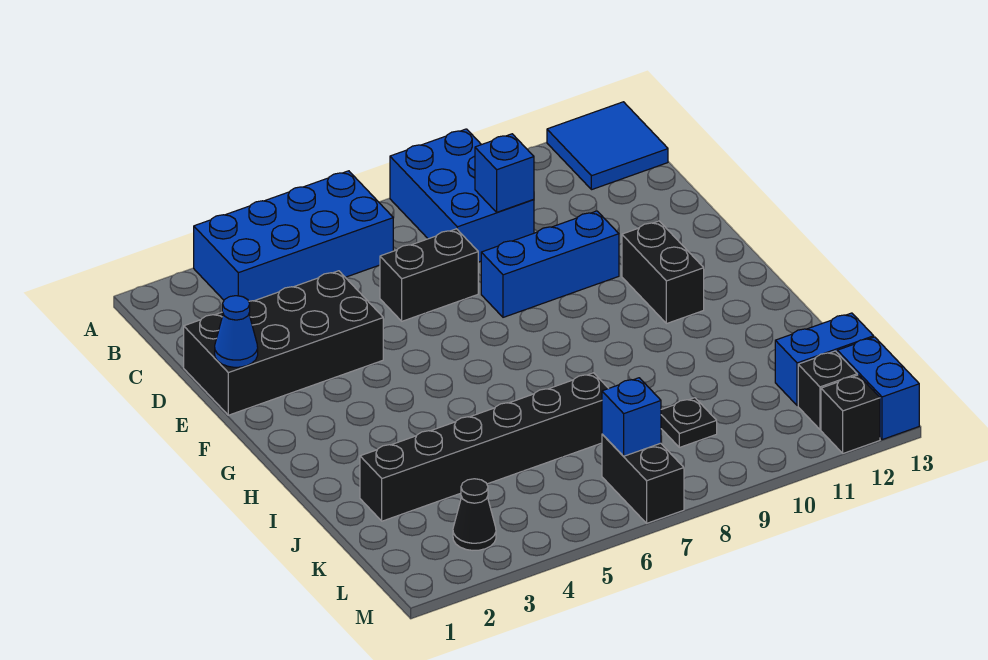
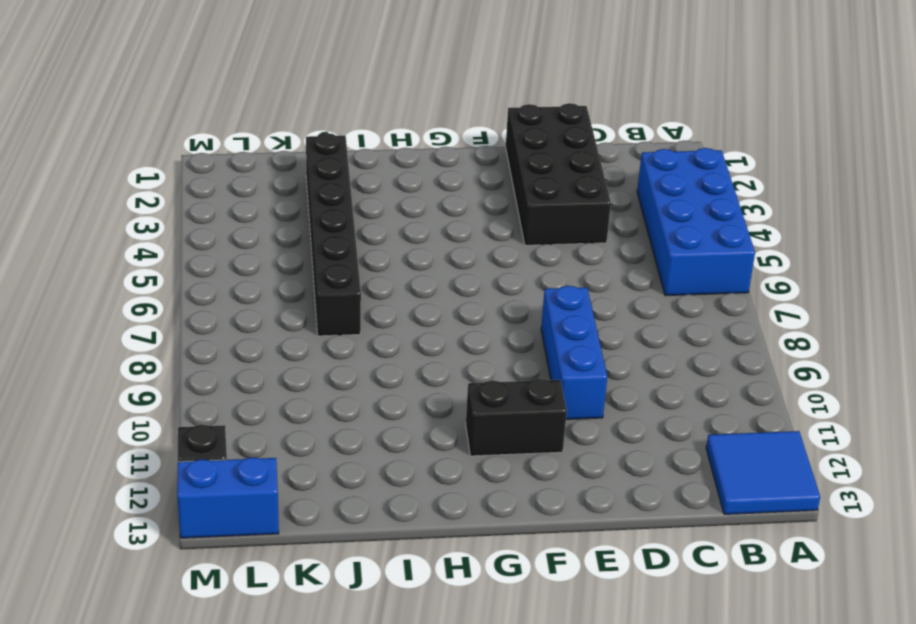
none -> blue 2x3 brick [390,129,534,262]
none -> black 1x2 brick [380,229,478,321]
none -> black 1x1 plate [661,398,717,447]

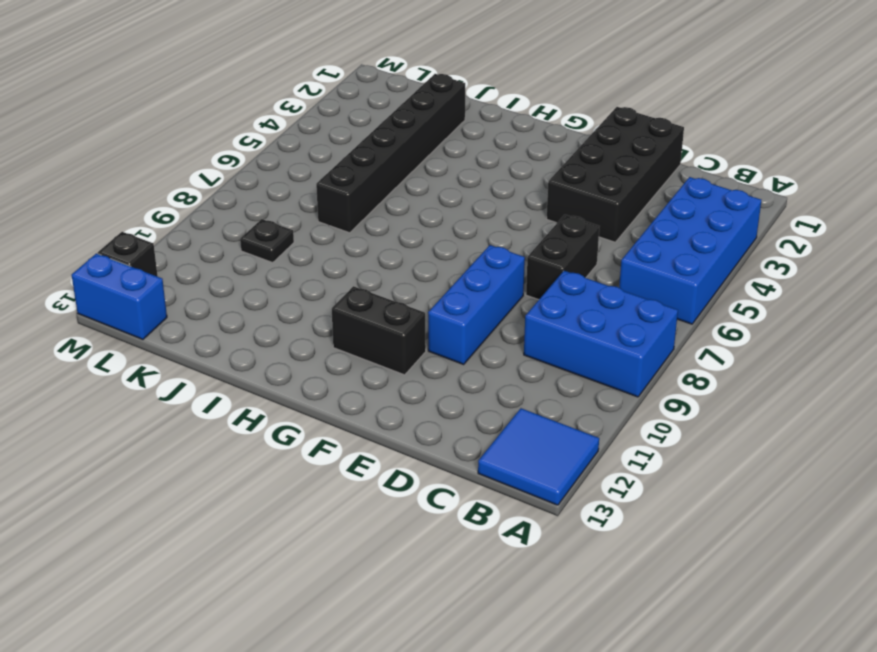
none -> blue 1x2 brick [775,313,874,406]
none -> black 1x1 cone [453,479,496,550]
none -> black 1x2 brick [602,434,684,523]

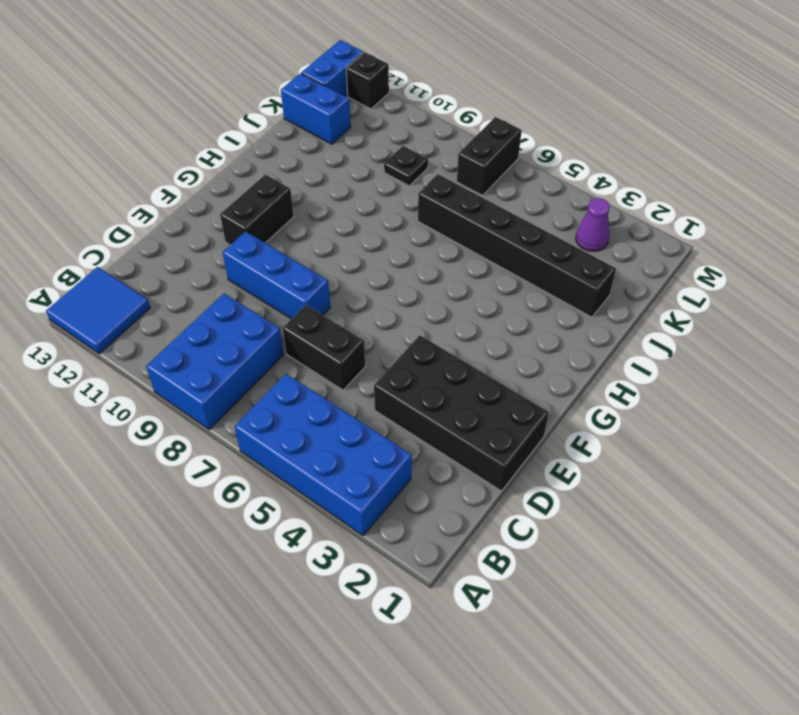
purple 1x1 cone [576,198,610,251] -> black 1x1 cone [453,479,496,550]
none -> black 1x1 brick [798,351,857,430]
none -> blue 1x1 brick [475,134,534,212]
none -> blue 1x1 cone [215,296,258,367]

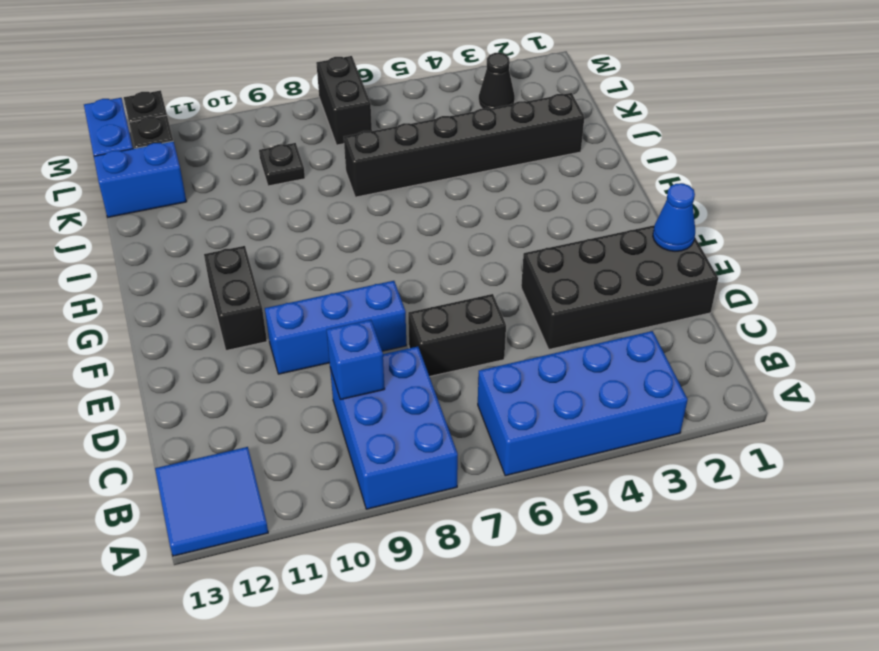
none -> blue 1x1 brick [602,378,661,456]

